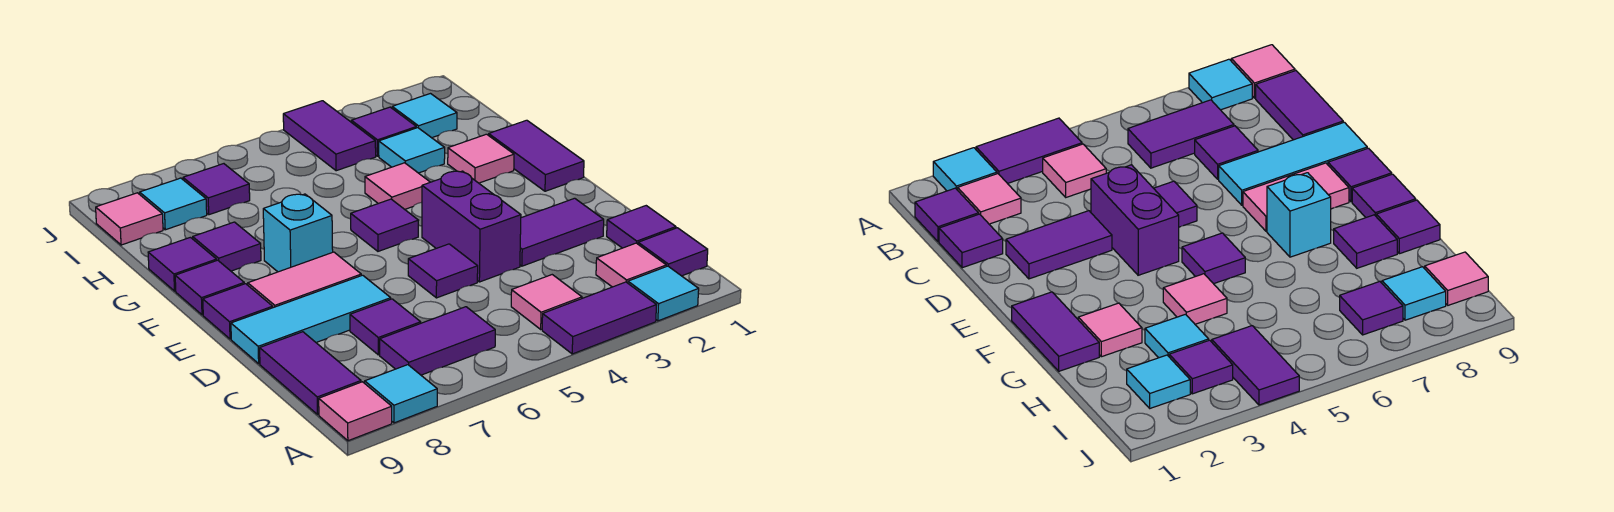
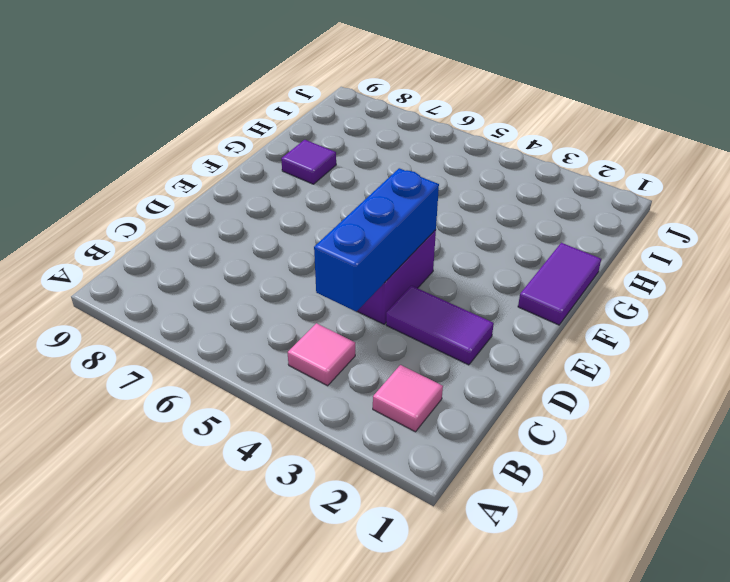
blue 1x3 brick [314,168,439,312] -> none
none -> cyan 1x1 tile [628,266,699,321]
none -> purple 1x2 tile [542,282,656,354]
none -> cyan 1x1 tile [365,365,437,423]
none -> pink 1x1 tile [319,382,392,441]

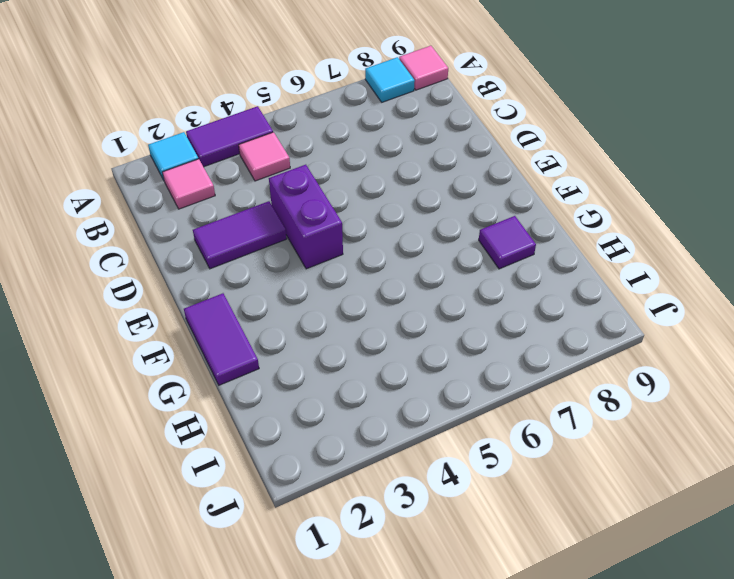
none -> purple 1x1 tile [638,228,708,276]
none -> purple 1x2 tile [380,307,495,375]
none -> purple 1x2 tile [260,332,361,414]
none -> purple 1x1 tile [607,206,676,248]

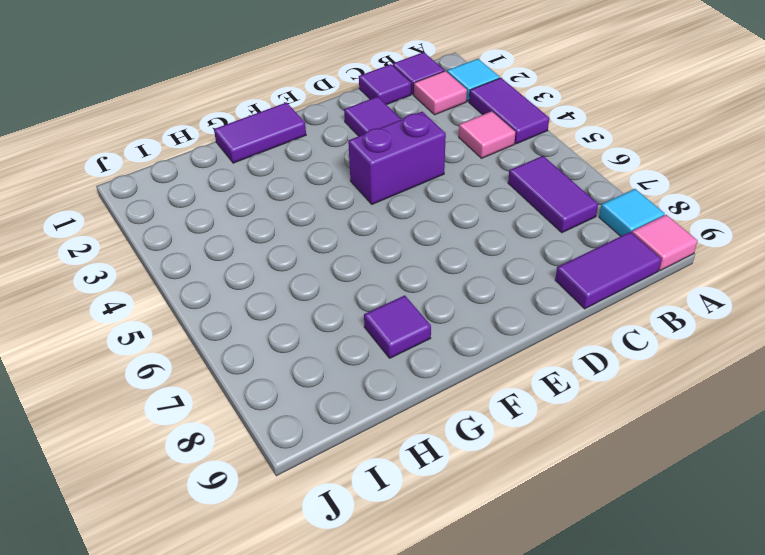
none -> purple 1x1 tile [350,299,421,355]
none -> purple 1x1 tile [408,244,478,298]
none -> cyan 1x3 tile [231,275,391,364]
none -> pink 1x2 tile [248,252,361,308]

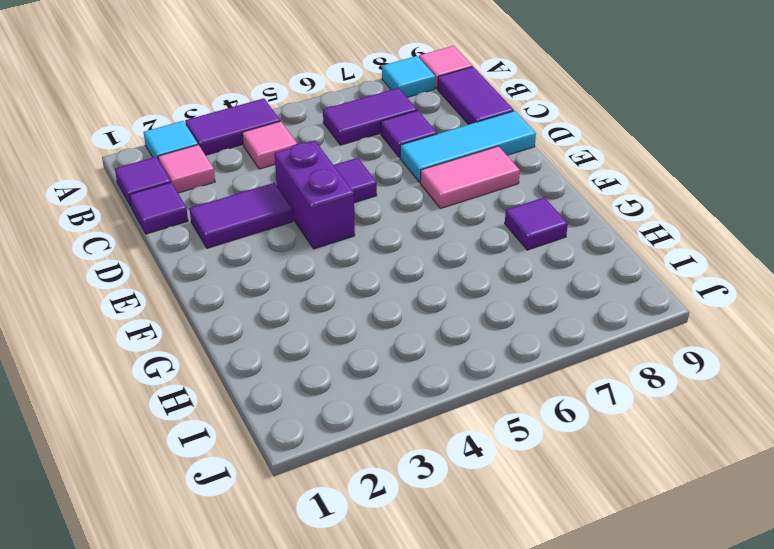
none -> purple 1x1 tile [203,284,273,339]
none -> purple 1x2 tile [489,120,584,191]
none -> purple 1x1 tile [351,199,419,251]
none -> cyan 1x1 brick [263,194,333,272]

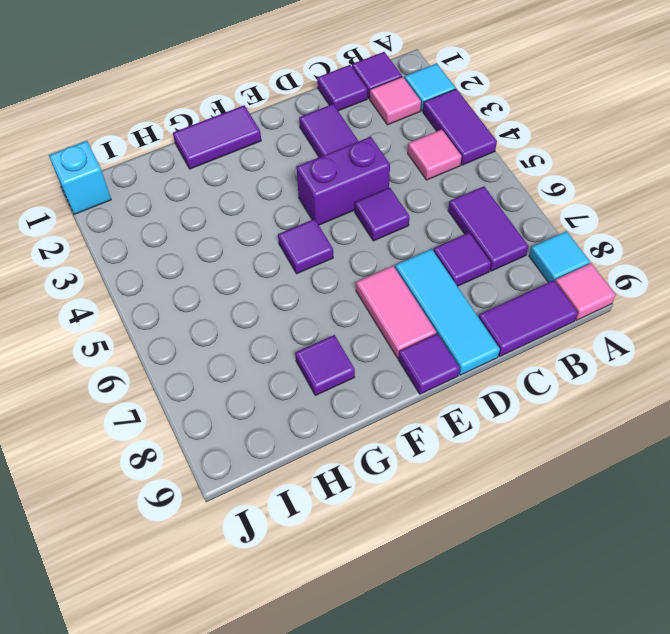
cyan 1x1 brick [49,141,111,214] -> cyan 1x1 brick moved to [263,194,333,272]
none -> purple 1x1 tile [175,260,244,315]
none -> pink 1x1 tile [448,134,514,183]
none -> pink 1x1 tile [365,163,430,209]
none -> purple 1x1 tile [148,237,217,291]

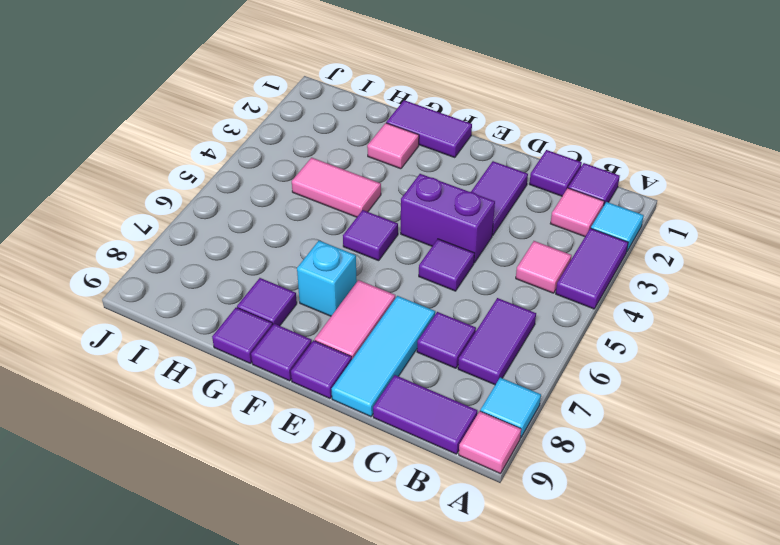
pink 1x2 tile [292,158,381,217] -> pink 1x1 tile [365,163,430,209]
none -> cyan 1x1 tile [379,128,445,173]
none -> cyan 1x1 tile [392,94,457,138]
none -> purple 1x1 tile [351,107,416,156]
none -> purple 1x2 tile [283,101,376,171]

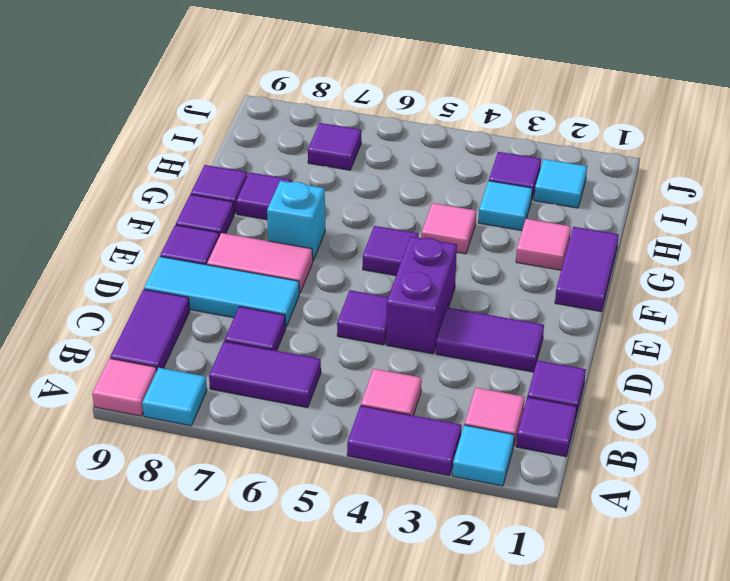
none -> purple 1x2 tile [283,101,376,171]
none -> cyan 1x1 tile [140,178,207,230]
none -> pink 1x1 tile [96,193,163,245]

